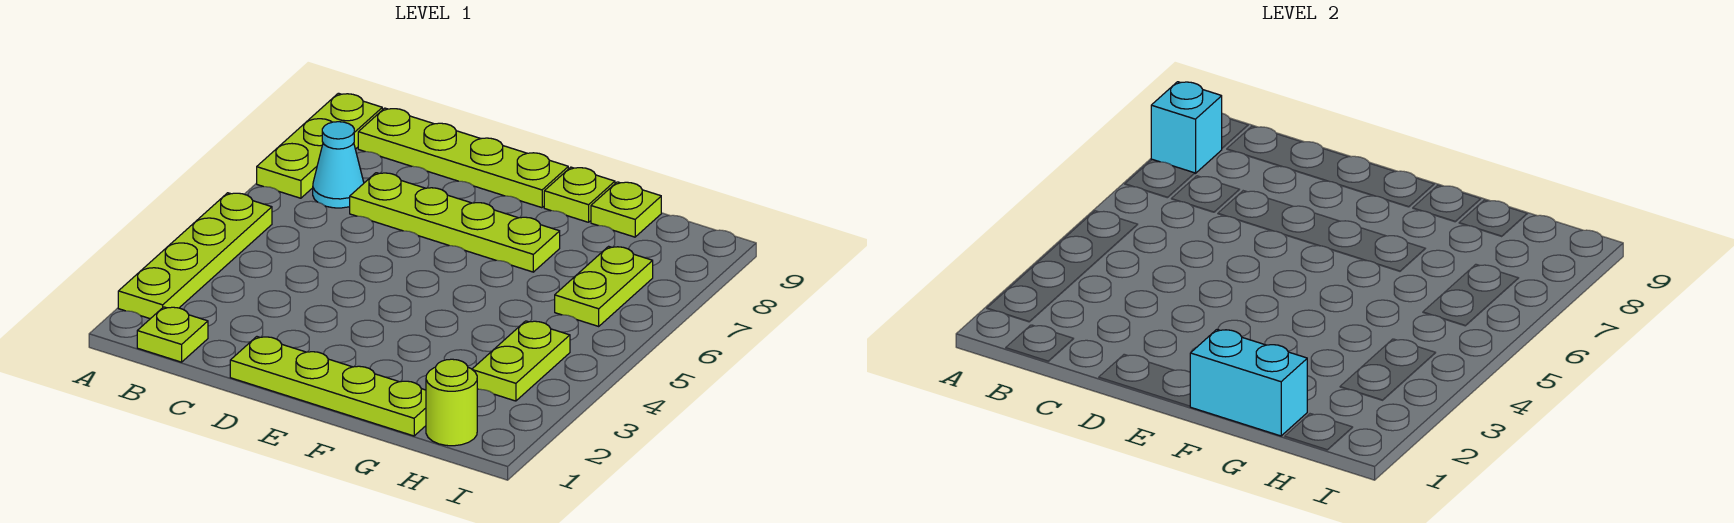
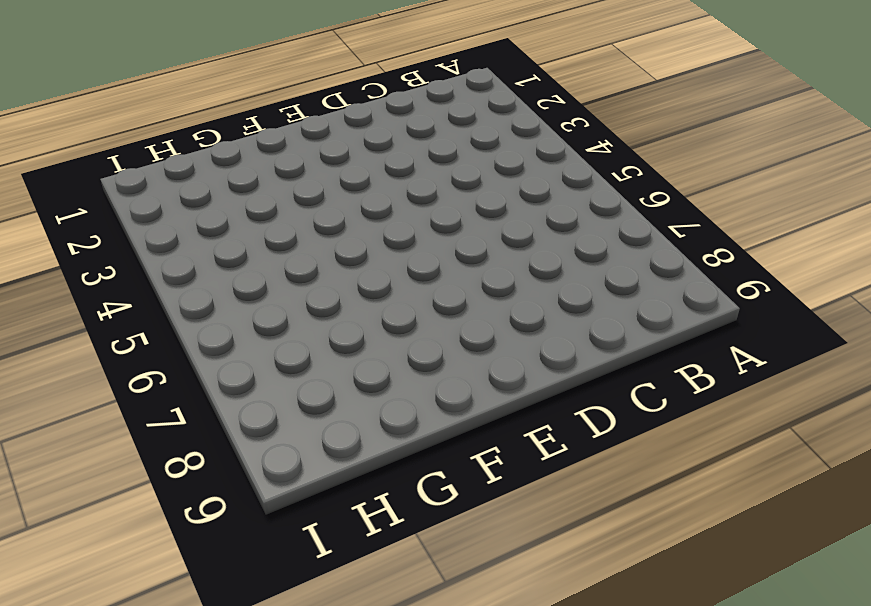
none -> lime 1x4 plate [118,193,272,319]
none -> lime 1x3 plate [257,93,382,198]
none -> lime 1x1 plate [137,307,208,362]

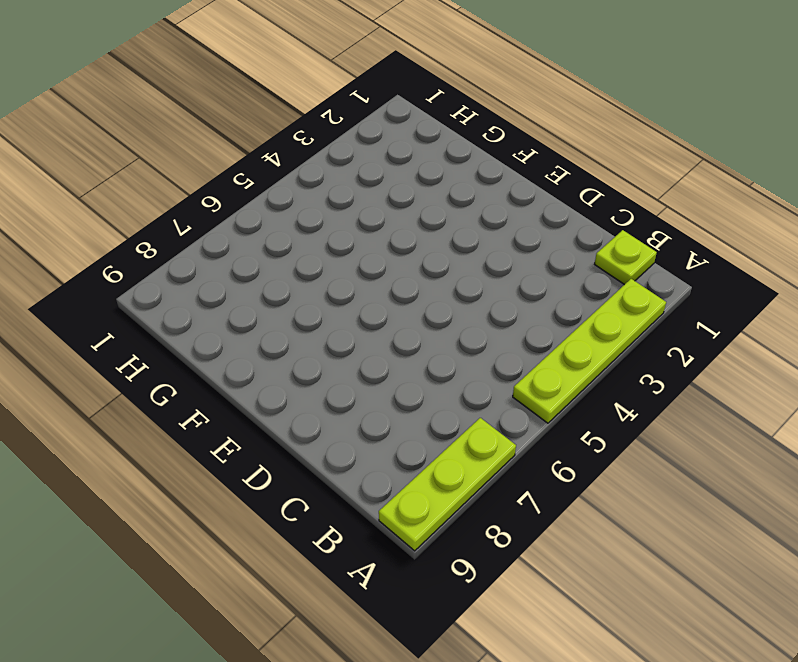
none -> cyan 1x1 cone [313,122,364,208]
none -> lime 1x4 plate [358,108,568,208]
none -> lime 1x4 plate [350,173,560,272]

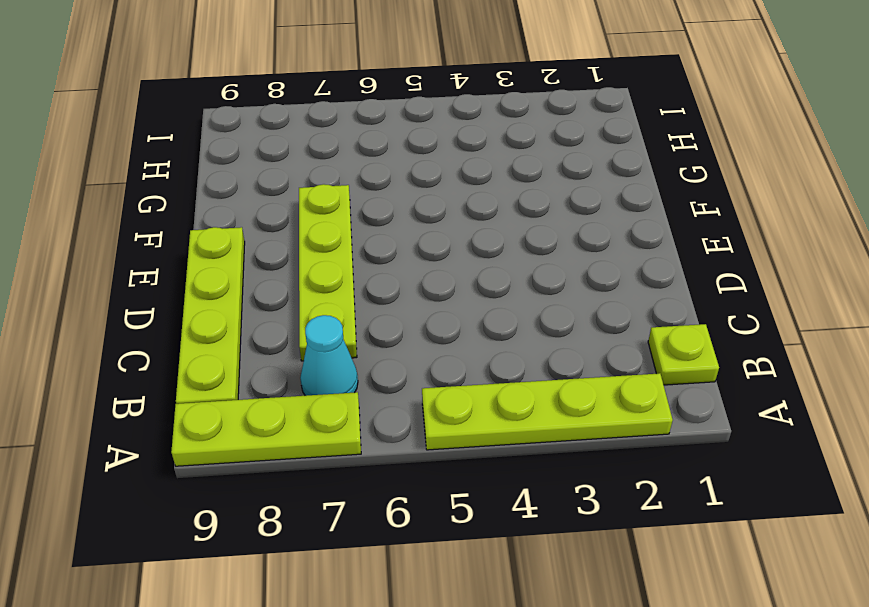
none -> lime 1x4 plate [230,337,426,436]
none -> lime 1x1 plate [544,167,615,222]
none -> lime 1x1 plate [591,182,661,237]

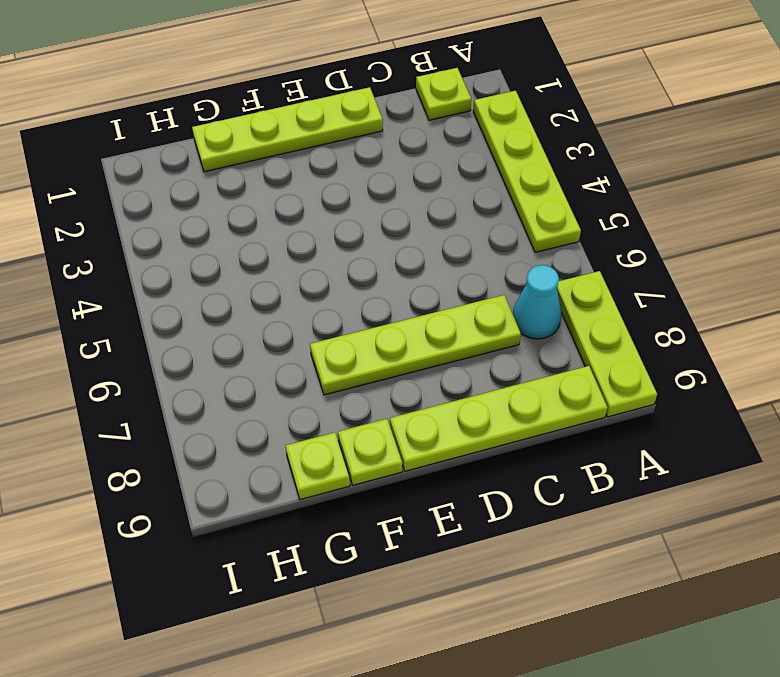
none -> lime 1x1 round brick [426,359,477,446]
none -> lime 1x2 plate [472,321,570,401]
none -> lime 1x2 plate [555,246,653,326]

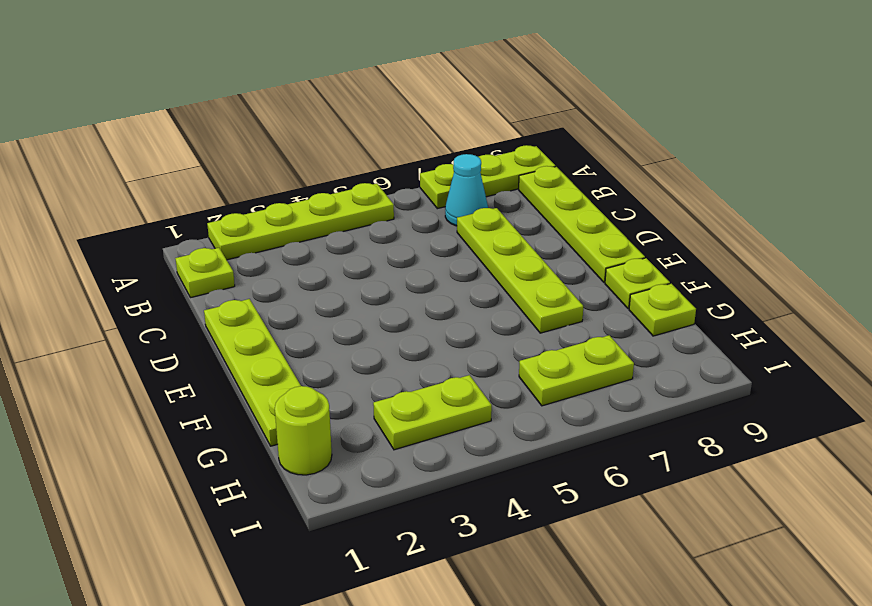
none -> cyan 1x1 brick [1151,82,1222,173]
none -> cyan 1x2 brick [1190,330,1307,436]

